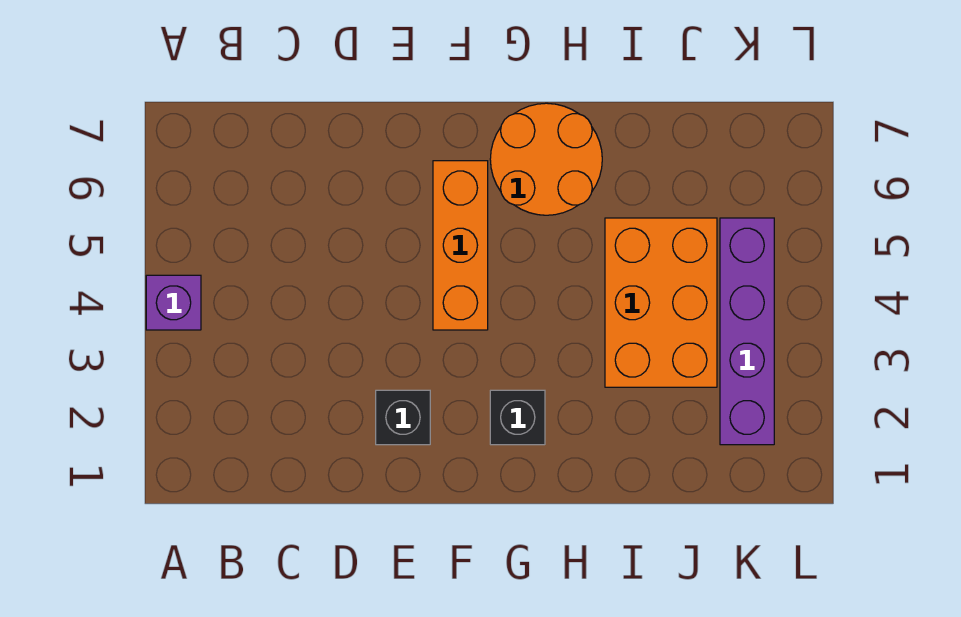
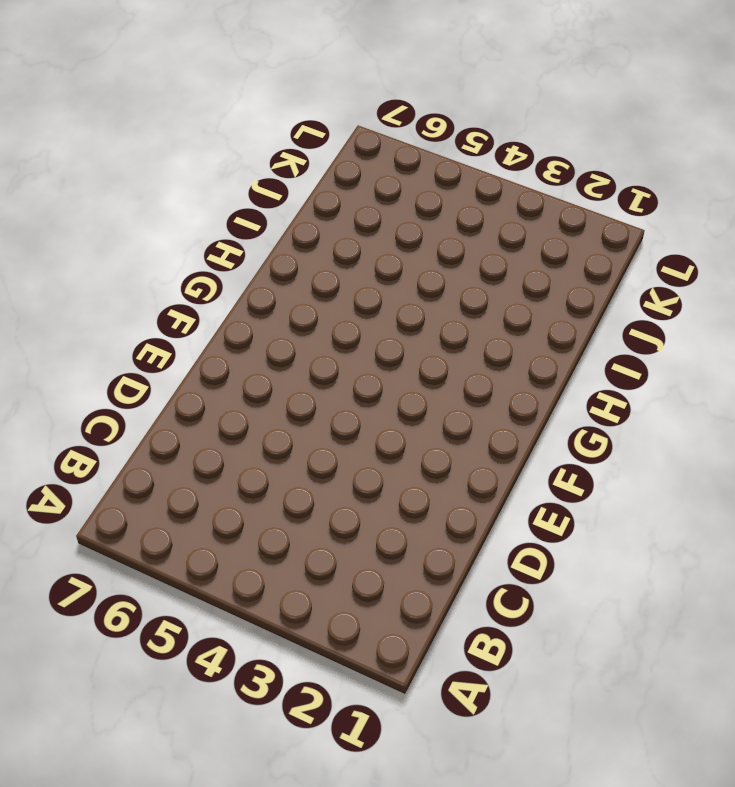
none -> purple 1x1 brick [146,275,201,330]
none -> black 1x1 brick [376,390,430,445]

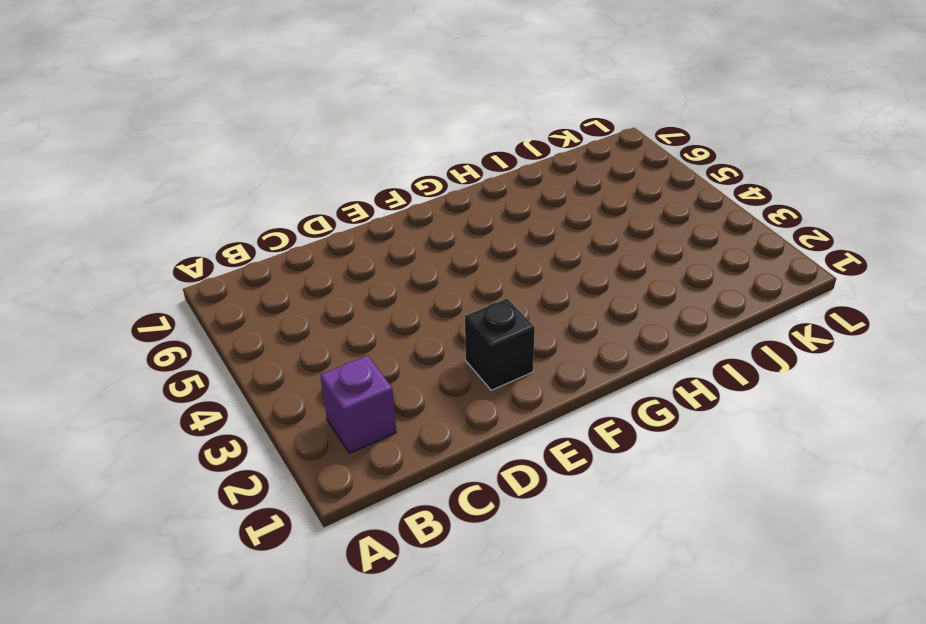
purple 1x1 brick [320,356,396,453] -> purple 1x1 brick moved to [146,275,201,330]
none -> orange 1x3 brick [433,161,488,330]
none -> black 1x1 brick [490,390,545,445]

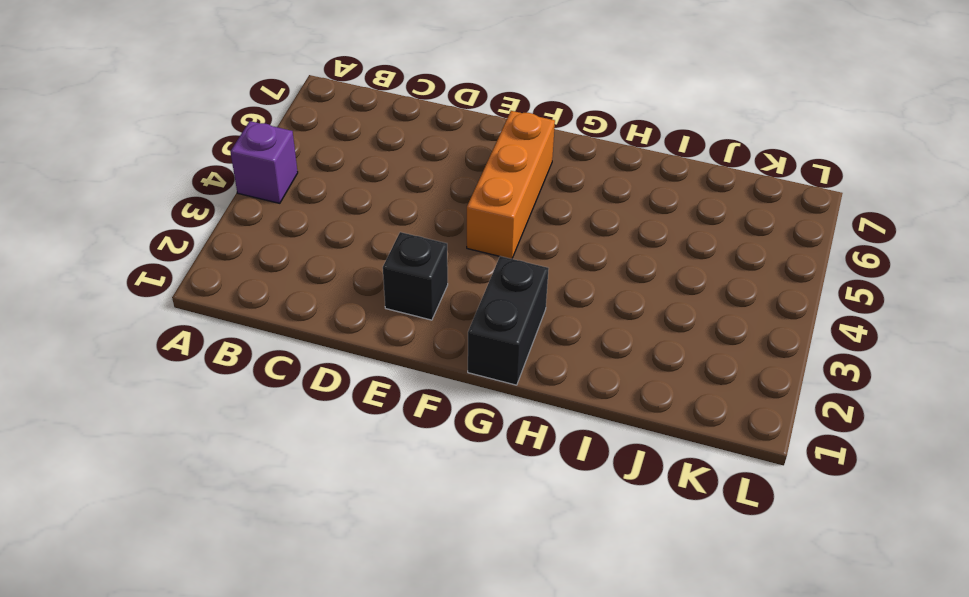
black 1x2 brick [468,256,549,385] -> black 1x1 brick [490,390,545,445]
none -> orange 2x2 round brick [490,103,602,215]
none -> orange 2x3 brick [605,218,717,387]

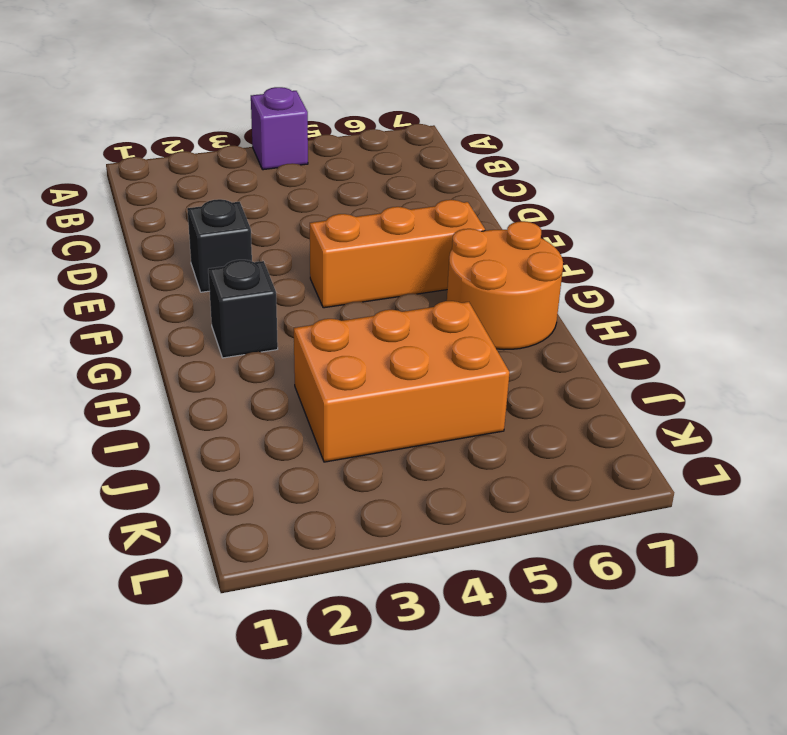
none -> purple 1x4 brick [720,218,774,445]

